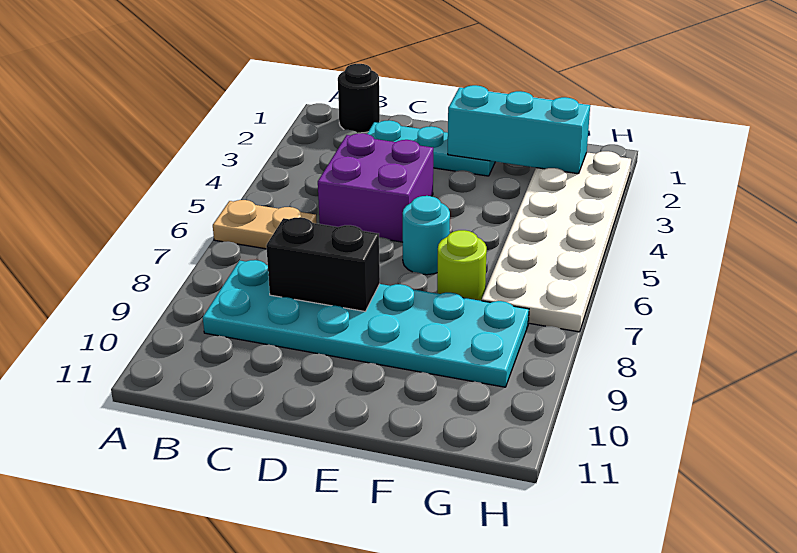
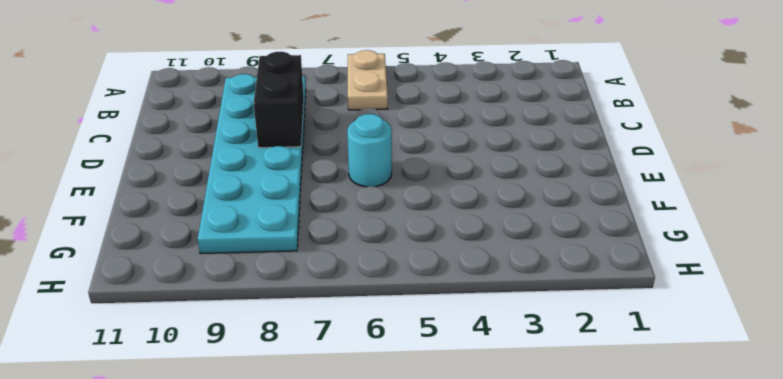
none -> black 1x1 round brick [338,64,380,133]
none -> cyan 1x3 plate [367,120,495,176]

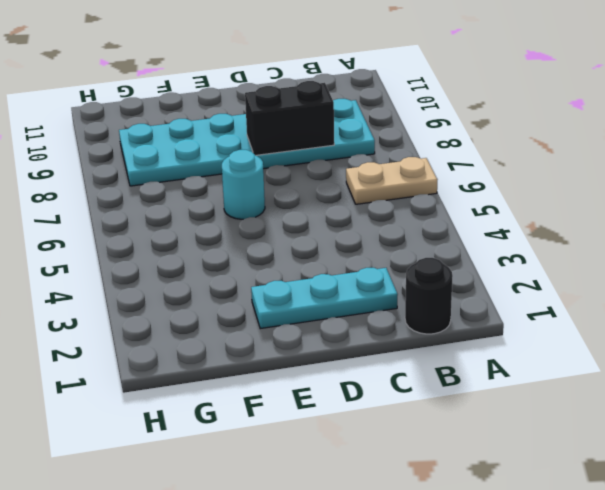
none -> purple 2x2 brick [318,133,433,242]
none -> lime 1x1 round brick [437,230,487,301]

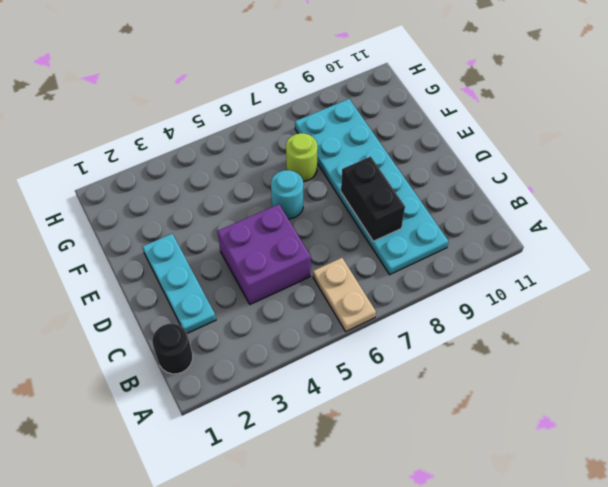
none -> white 2x6 plate [482,151,631,332]
none -> cyan 1x3 brick [448,85,590,174]

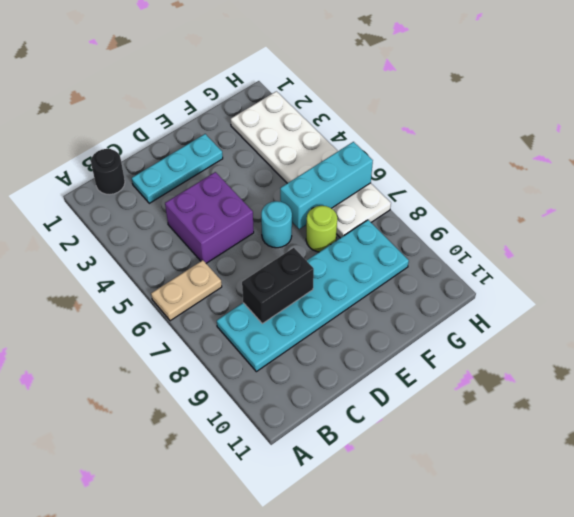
cyan 1x3 brick [280,142,373,229] -> cyan 1x3 brick moved to [448,85,590,174]

